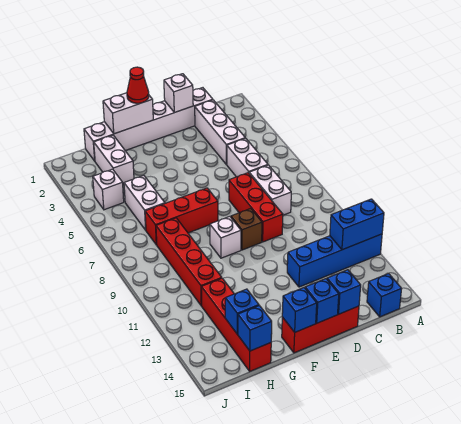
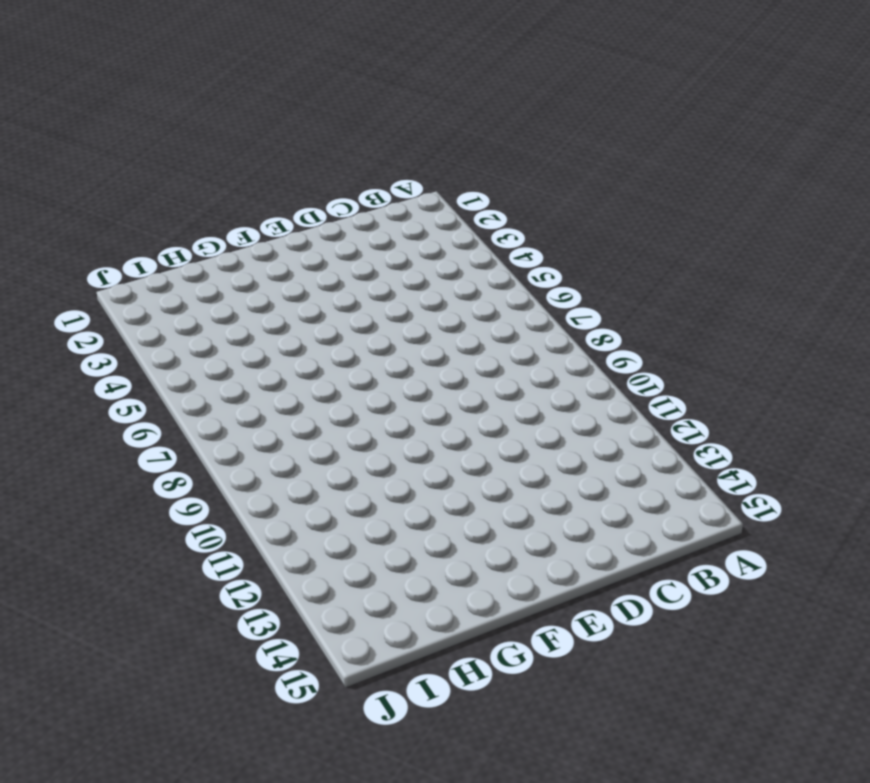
none -> blue 1x4 brick [287,234,382,287]
none -> blue 1x1 brick [367,274,402,317]
none -> white 1x6 brick [84,88,213,161]

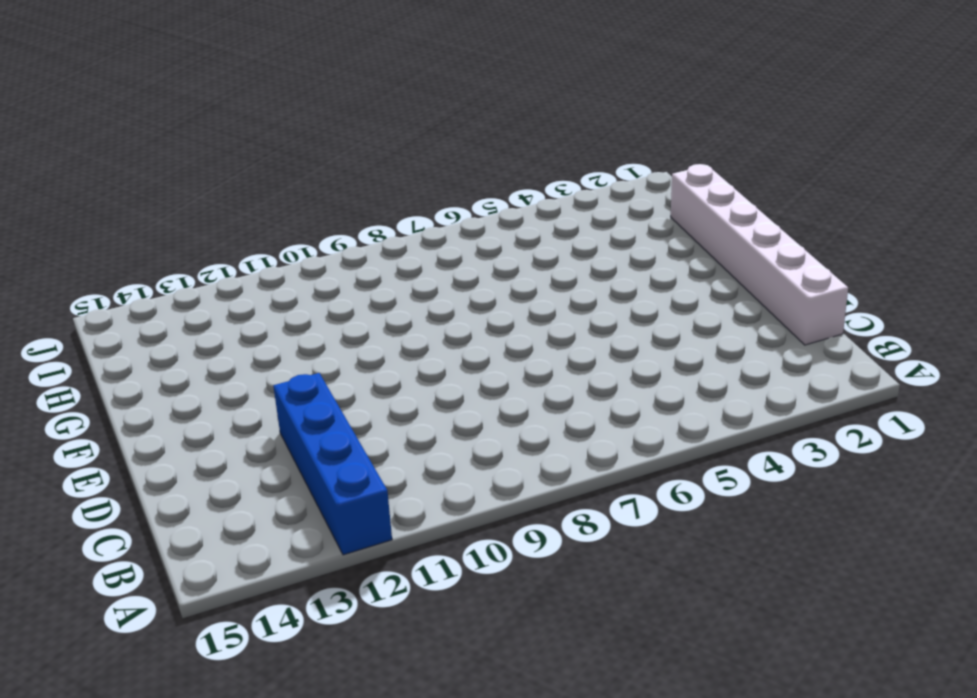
none -> blue 1x1 brick [367,274,402,317]
none -> white 1x3 brick [195,100,245,165]
none -> white 1x2 brick [227,138,268,177]

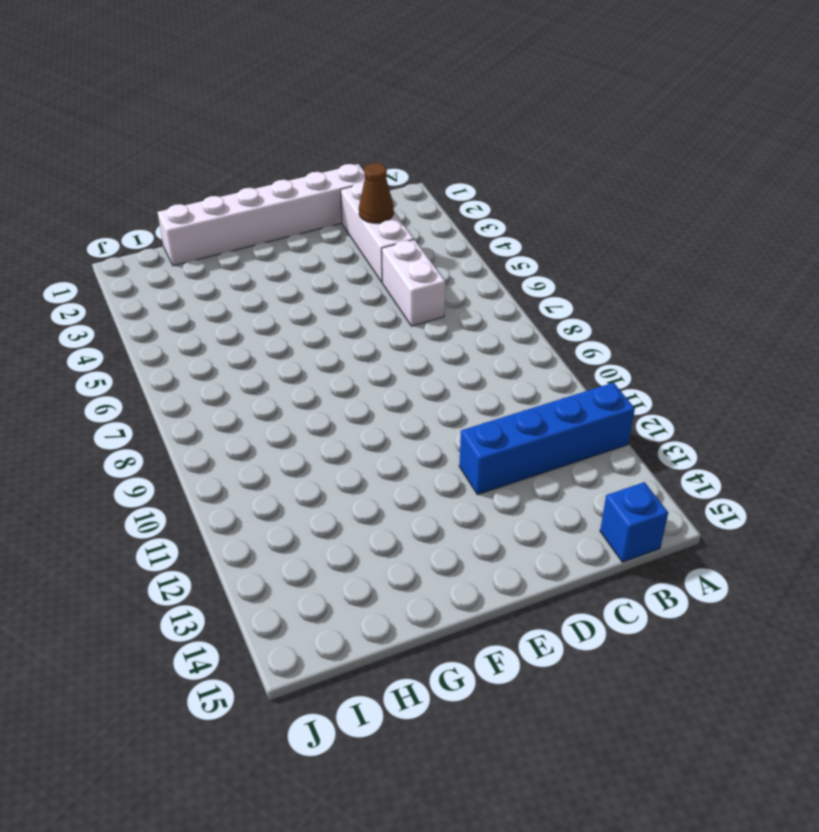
brown 1x1 cone [359,163,394,223] -> none
none -> white 1x2 brick [249,165,291,215]
none -> red 1x3 brick [229,173,283,242]
none -> red 1x3 brick [282,306,359,353]

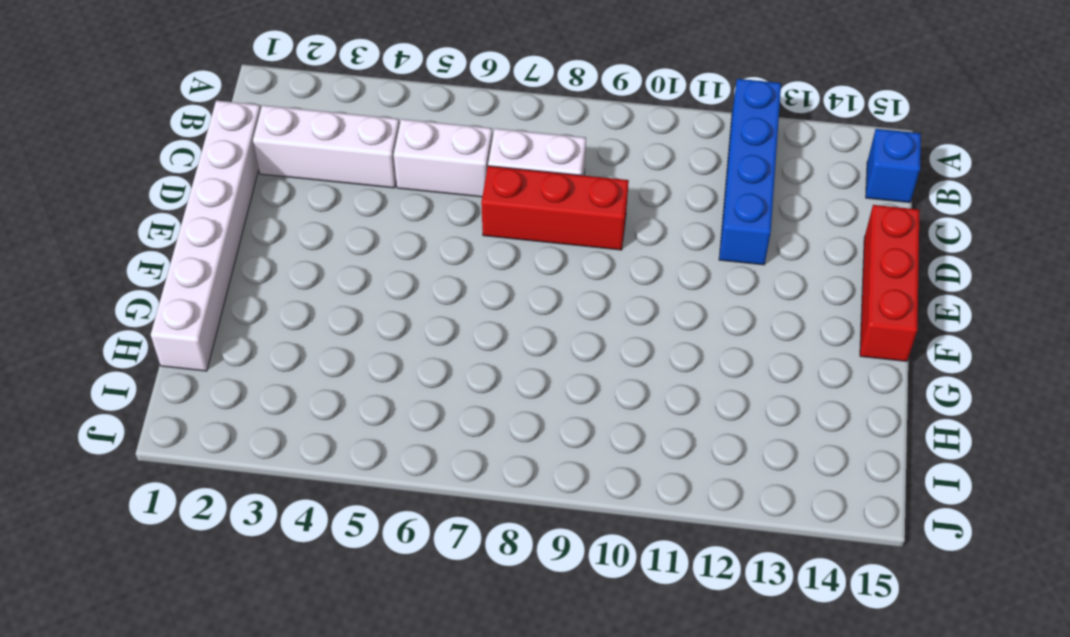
none -> brown 1x1 brick [231,209,262,250]
none -> red 1x3 brick [145,188,218,245]
none -> white 1x1 brick [210,217,241,258]

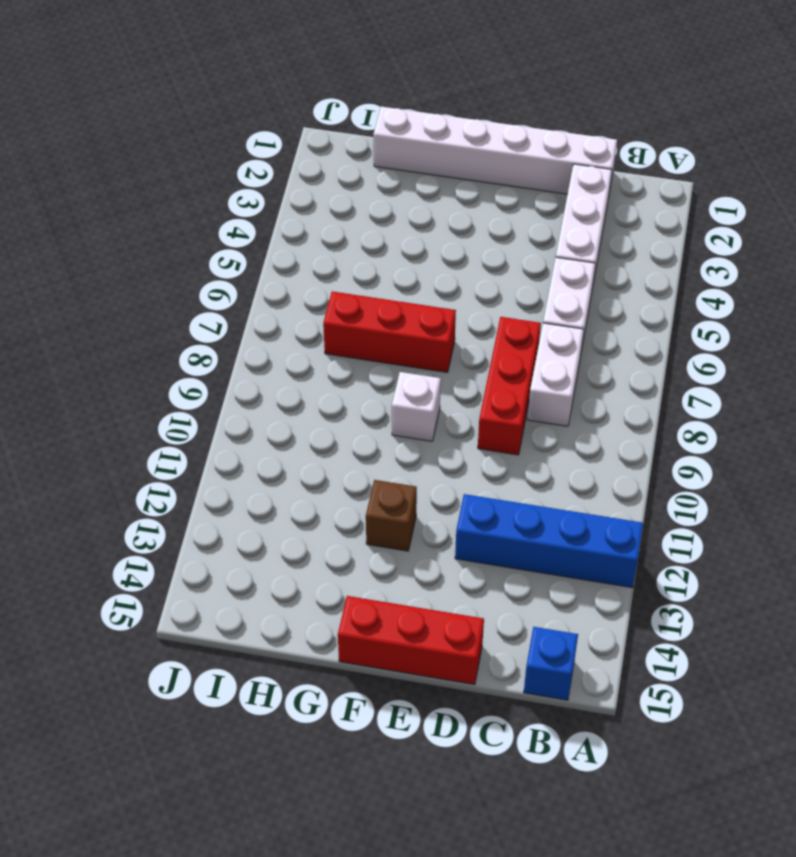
brown 1x1 brick [366,480,417,551] -> brown 1x1 brick moved to [231,209,262,250]
none -> white 1x2 brick [94,135,134,185]
none -> white 1x2 brick [124,176,165,230]
none -> red 1x4 brick [156,218,222,306]

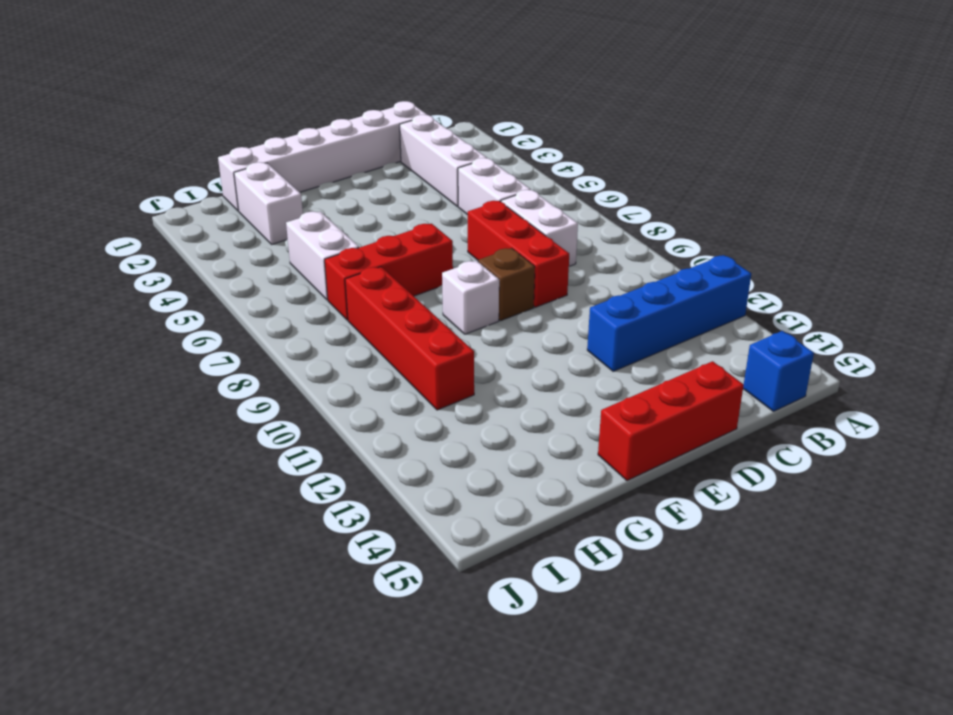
none -> red 1x4 brick [201,278,271,371]
none -> white 1x1 brick [93,169,124,210]
none -> blue 1x2 brick [330,199,384,250]

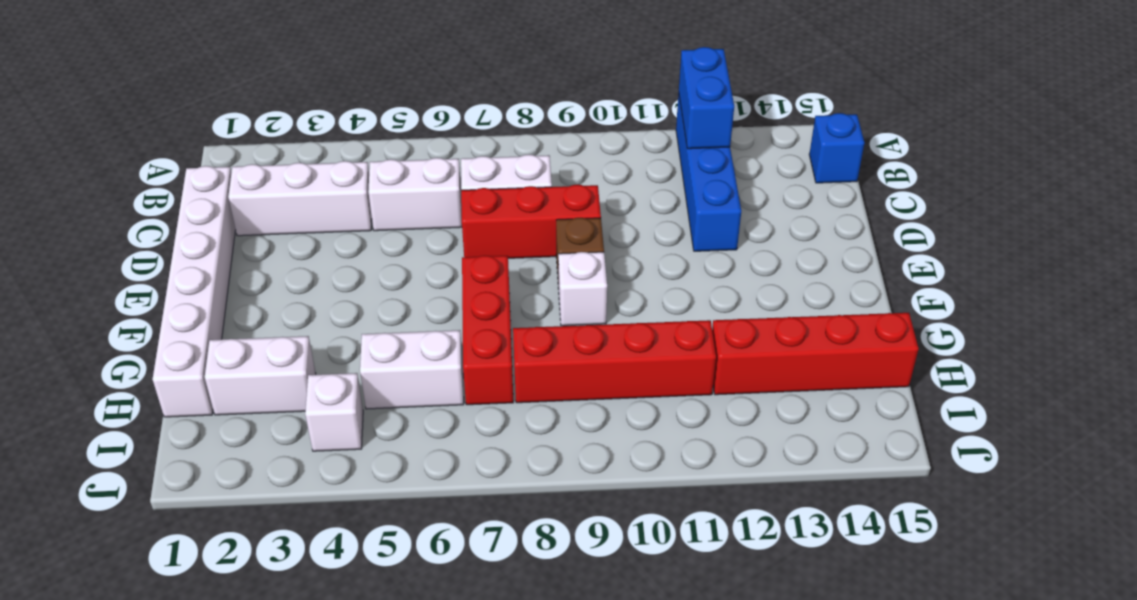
none -> red 1x3 brick [282,306,359,353]
none -> white 1x1 brick [164,74,193,113]
none -> blue 1x1 brick [327,270,361,314]

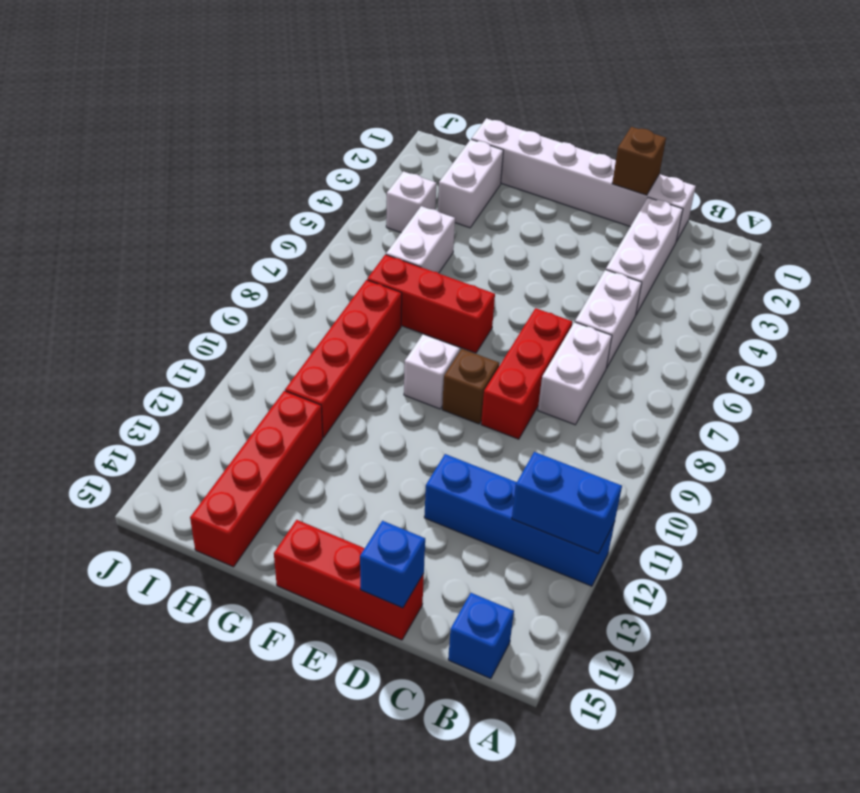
brown 1x1 brick [612,127,666,195] -> white 1x1 brick [164,74,193,113]
none -> blue 1x1 brick [305,279,339,323]
none -> white 1x2 brick [103,93,153,134]
none -> blue 1x1 brick [282,288,317,332]

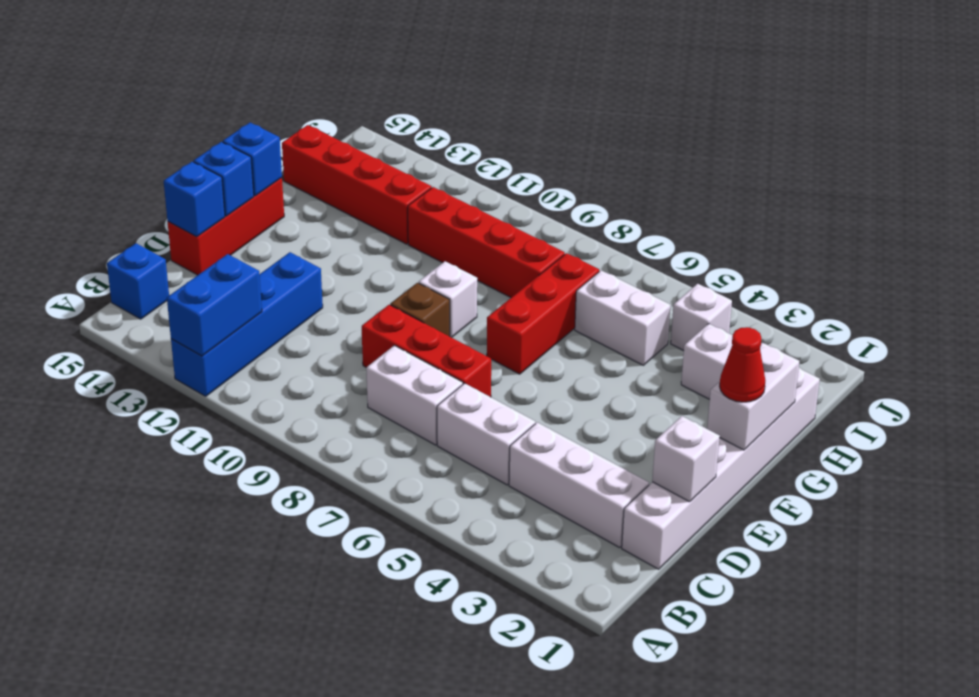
none -> blue 1x1 brick [225,289,259,334]
none -> blue 1x1 brick [238,306,272,351]

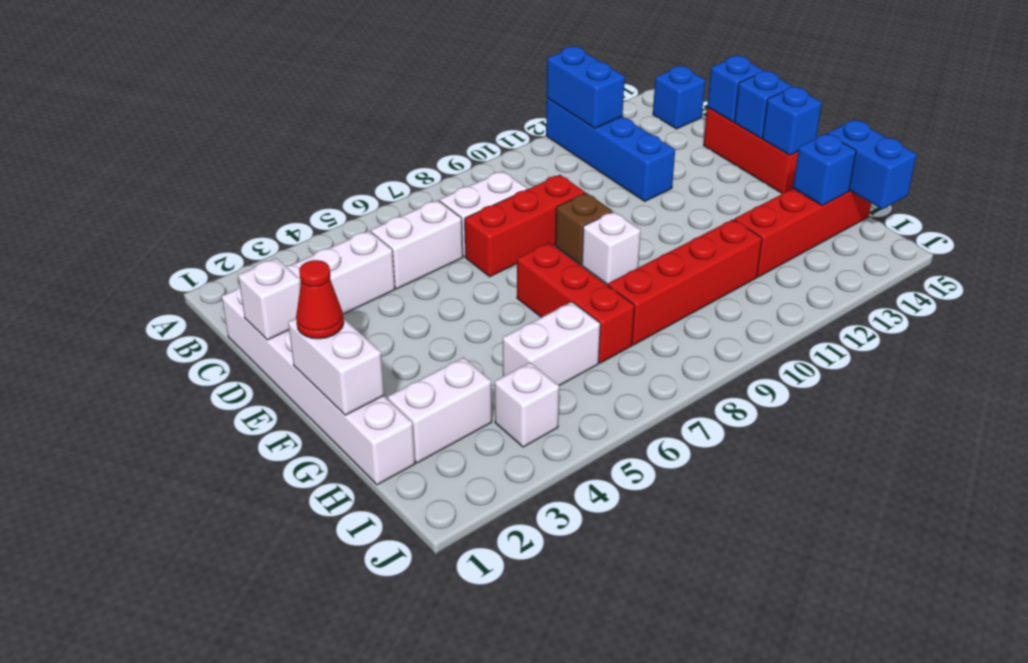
blue 1x2 brick [827,120,917,209] -> blue 1x1 brick [238,306,272,351]

